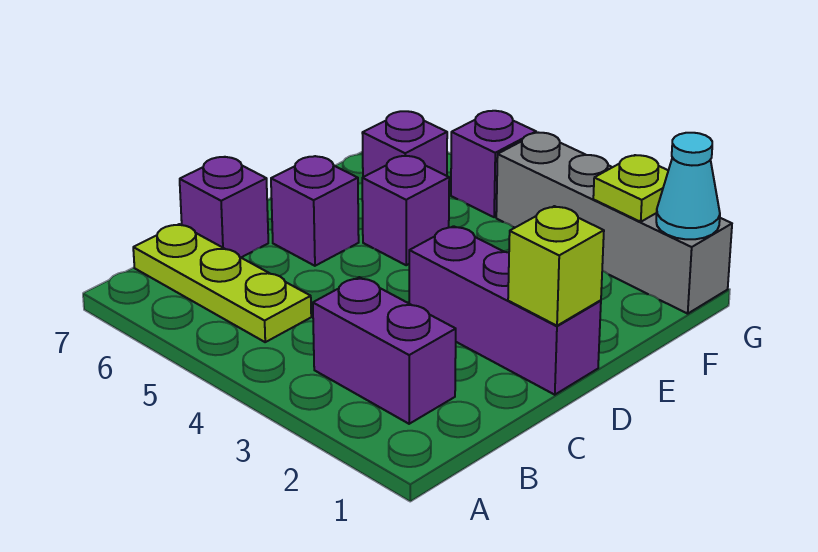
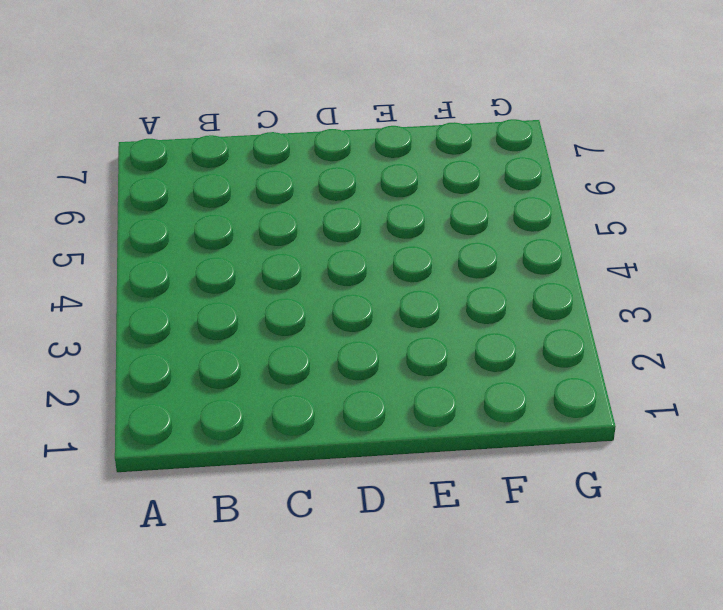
none -> purple 1x2 brick [313,277,456,424]
none -> lime 1x3 plate [133,224,311,342]
none -> purple 1x1 brick [180,157,268,257]

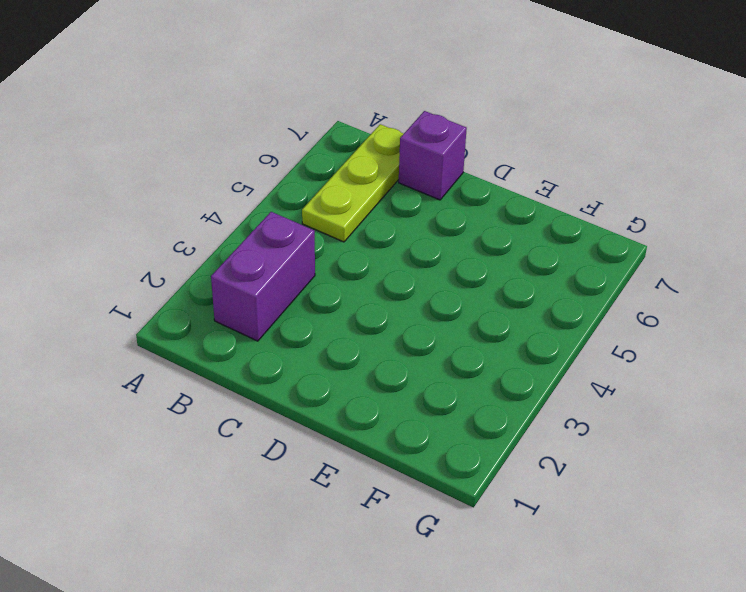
none -> purple 1x3 brick [409,226,601,395]
none -> purple 1x1 brick [271,156,359,266]
none -> purple 1x1 brick [362,156,449,265]

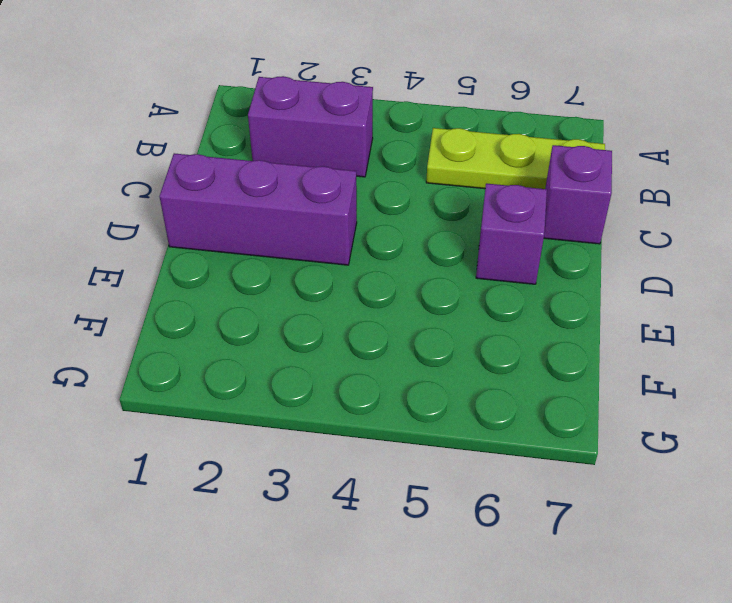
none -> purple 1x1 brick [362,156,449,265]
none -> purple 1x1 brick [362,111,447,177]
none -> grey 1x4 brick [496,133,732,314]

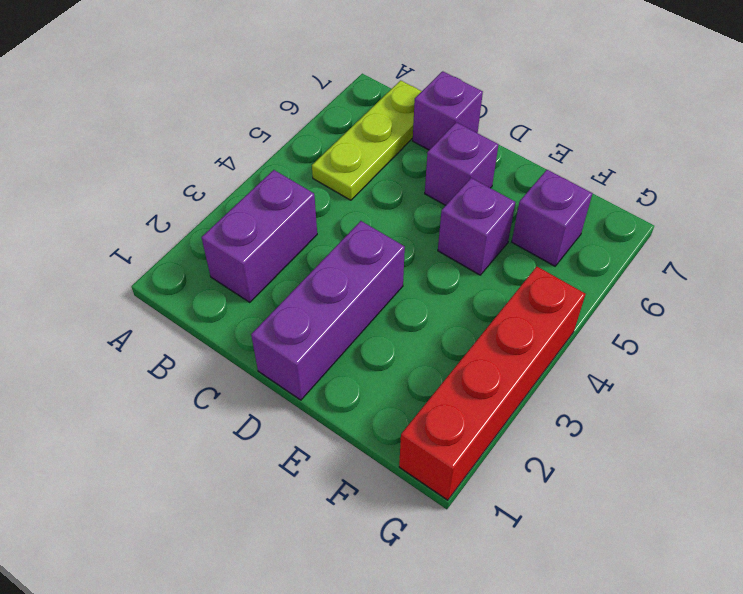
red 1x4 brick [399,267,585,500] -> grey 1x4 brick [496,133,732,314]
none -> purple 1x1 brick [451,111,536,217]
none -> lime 1x1 brick [508,206,604,326]
none -> cyan 1x1 cone [656,133,720,239]

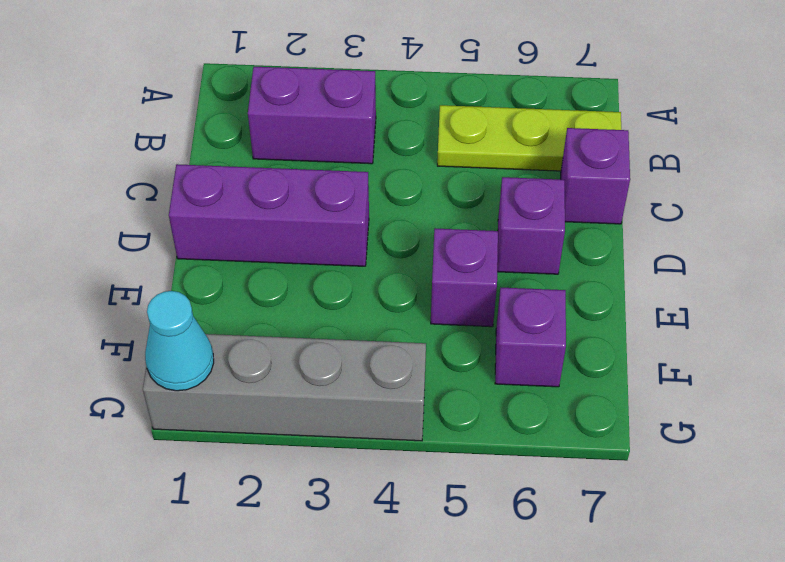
none -> purple 1x1 brick [451,111,536,217]
none -> lime 1x1 brick [508,206,604,326]
none -> lime 1x1 plate [593,155,668,222]

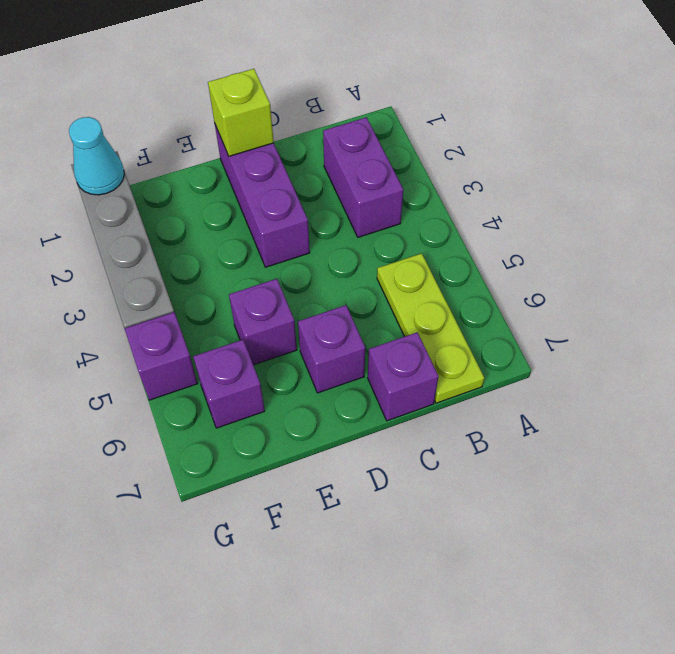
none -> lime 1x1 plate [593,155,668,222]

